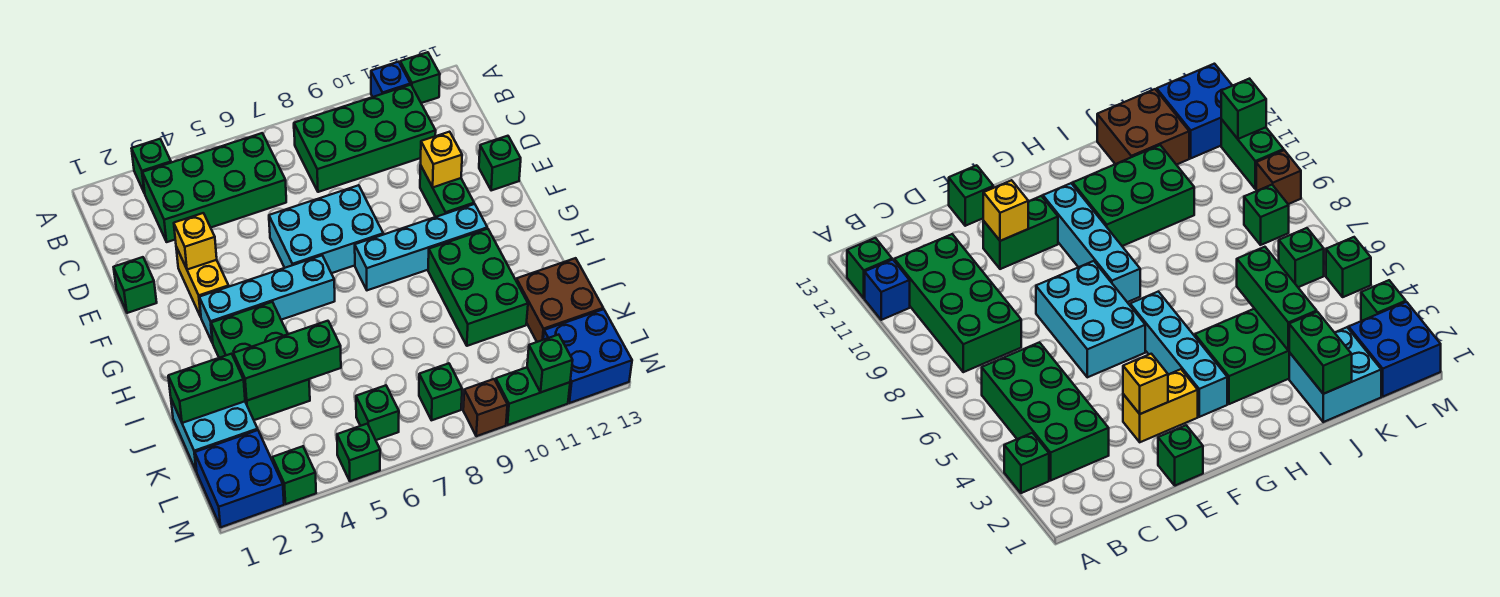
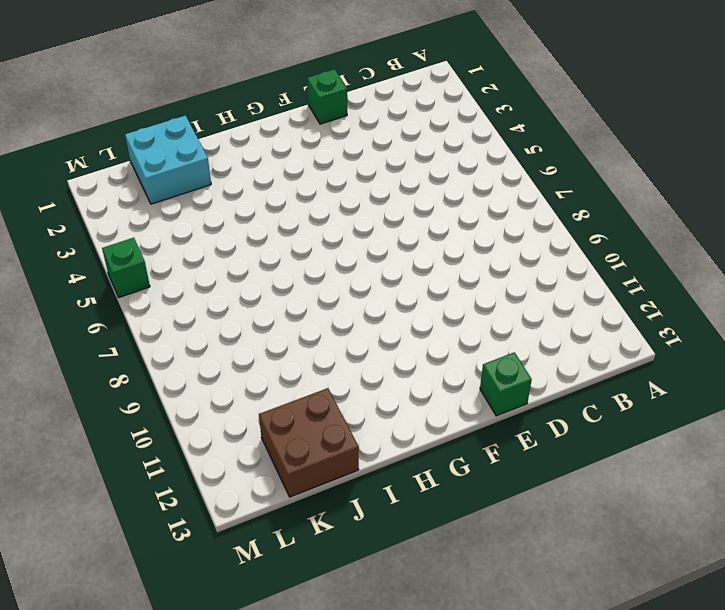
none -> green 1x1 brick [131,139,171,193]
none -> blue 1x1 brick [371,62,411,97]
none -> green 1x1 brick [400,52,440,103]

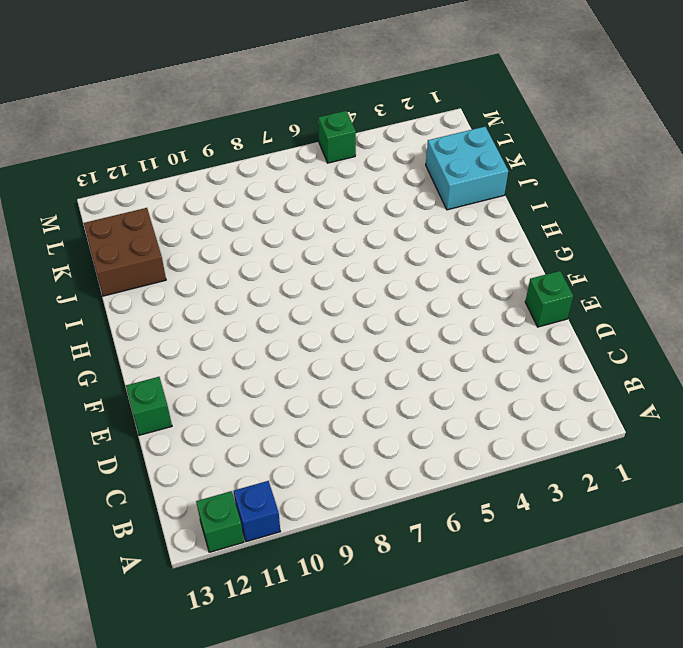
none -> green 1x1 brick [131,139,171,193]
none -> green 2x4 brick [142,133,286,242]
none -> green 2x4 brick [294,85,436,192]

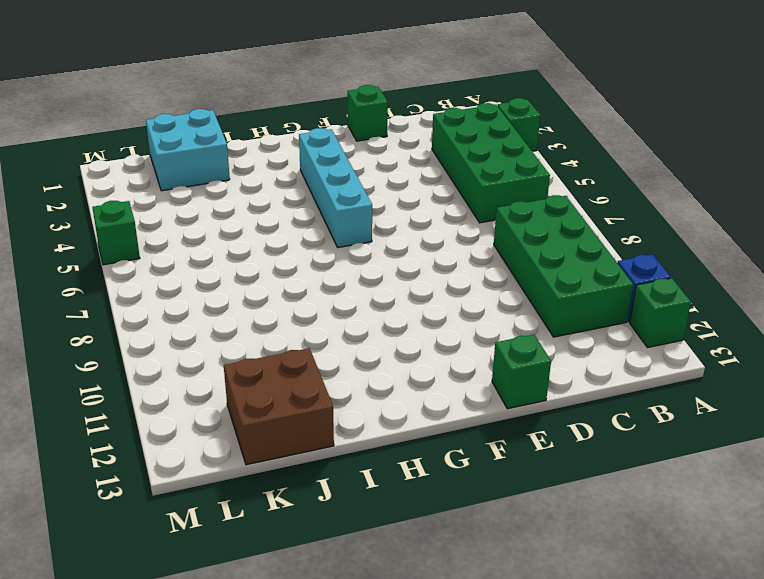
none -> yellow 1x2 brick [176,247,229,317]
none -> cyan 2x3 brick [269,185,383,273]
none -> green 1x2 brick [420,165,474,217]

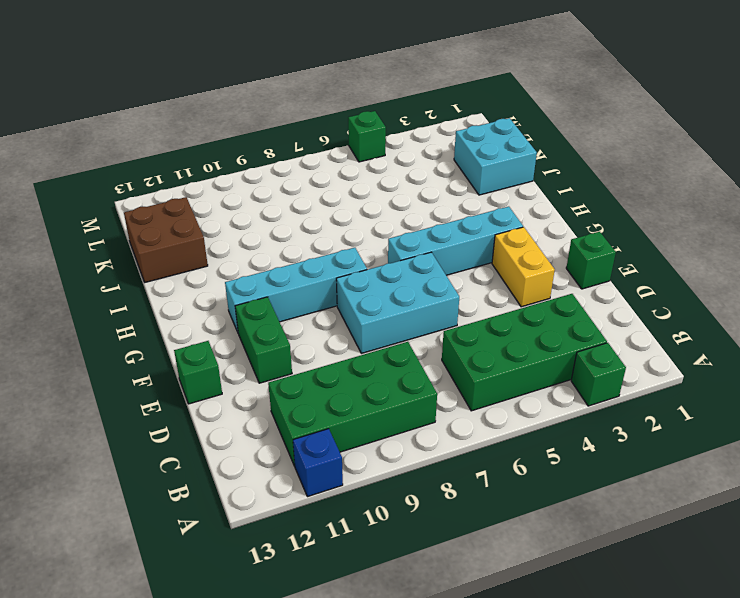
none -> green 1x1 brick [400,52,440,103]
none -> green 2x3 brick [211,302,310,420]
none -> green 2x3 brick [428,229,528,346]

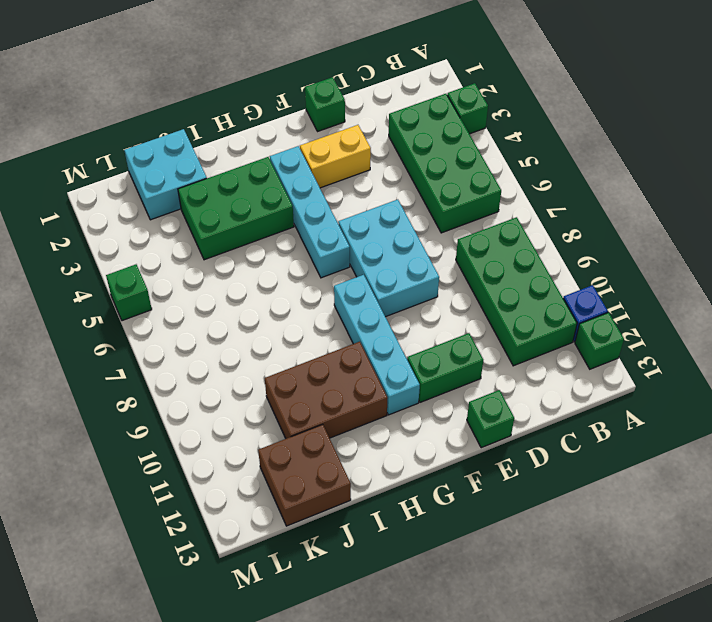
brown 2x3 brick [265,342,388,439] -> green 2x3 brick [428,229,528,346]
none -> blue 2x2 brick [195,430,284,527]
none -> green 1x1 brick [356,385,399,440]
none -> green 1x1 brick [419,363,462,420]

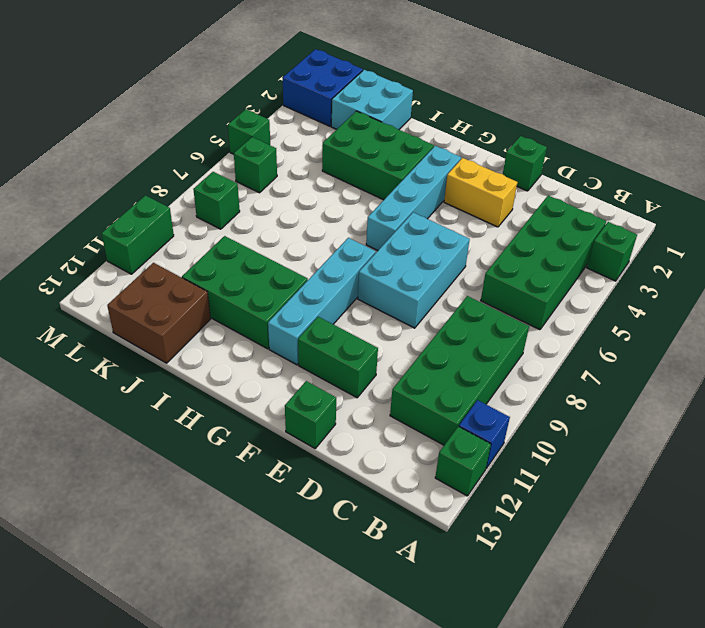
none -> blue 2x2 brick [543,309,632,403]
none -> green 1x1 brick [272,446,316,504]
none -> brown 1x1 brick [463,379,507,436]

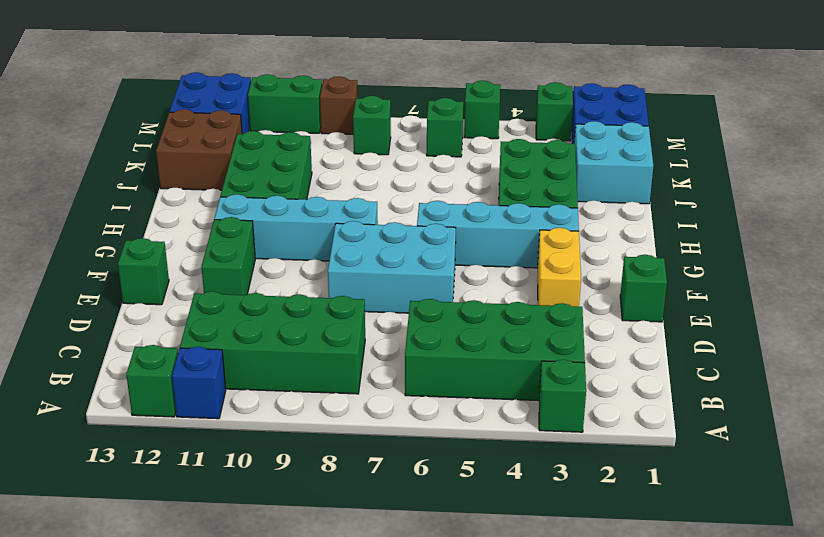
none -> yellow 1x1 brick [174,213,217,270]
none -> yellow 1x1 brick [421,132,462,187]
none -> green 1x2 brick [168,354,245,423]

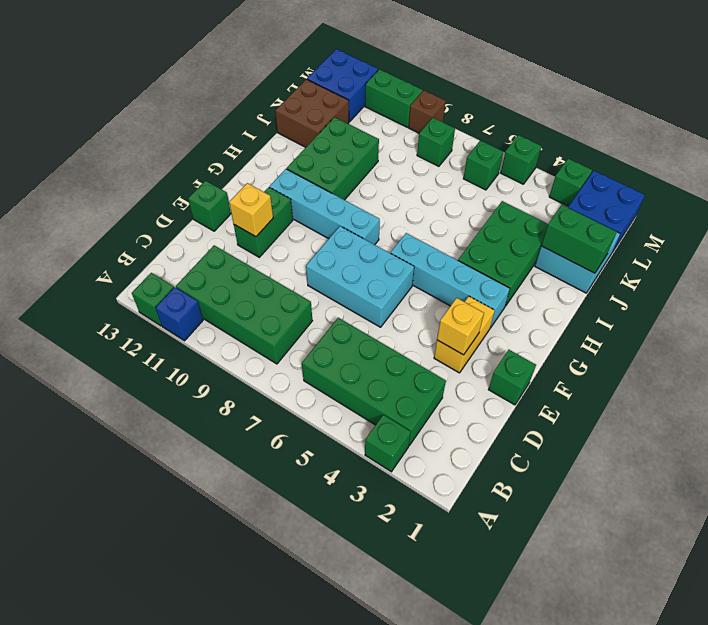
none -> green 1x3 brick [233,321,341,401]
none -> green 1x1 brick [527,335,573,392]

